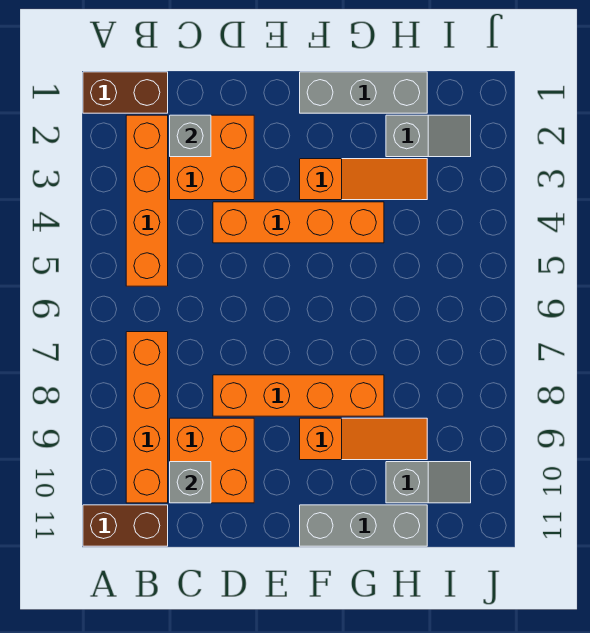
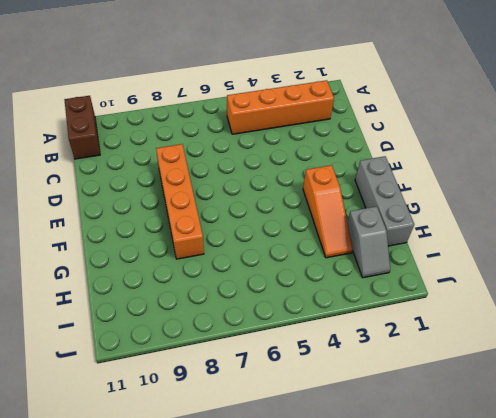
none -> brown 1x2 brick [83,72,168,113]
none -> orange 1x4 brick [126,332,168,503]
none -> orange 2x2 brick [170,115,254,200]

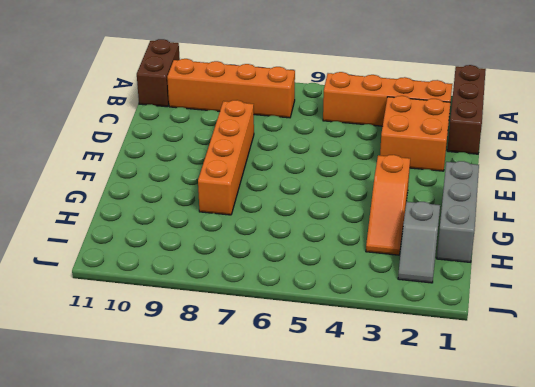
brown 1x3 brick [447,65,486,154] -> brown 1x2 brick [83,72,168,113]
none -> orange 2x2 brick [170,418,254,503]
none -> orange 1x4 brick [213,202,384,243]
none -> orange 1x3 slope [300,418,427,460]

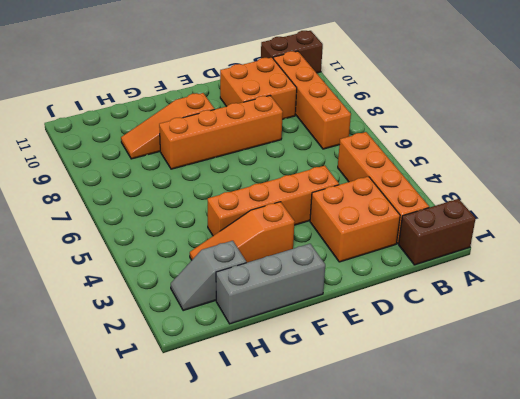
none -> grey 1x3 brick [300,505,427,546]
none -> grey 1x2 slope [386,462,471,503]
none -> grey 1x1 brick [170,115,211,157]

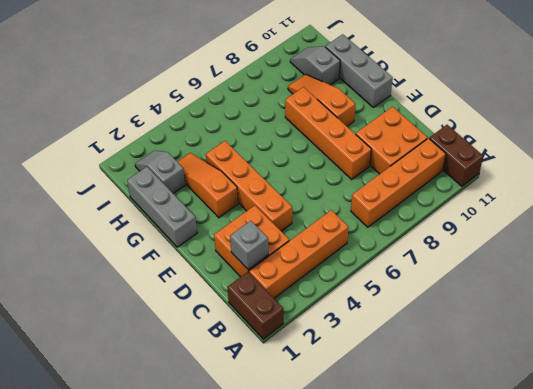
none -> grey 1x1 brick [170,462,211,503]

